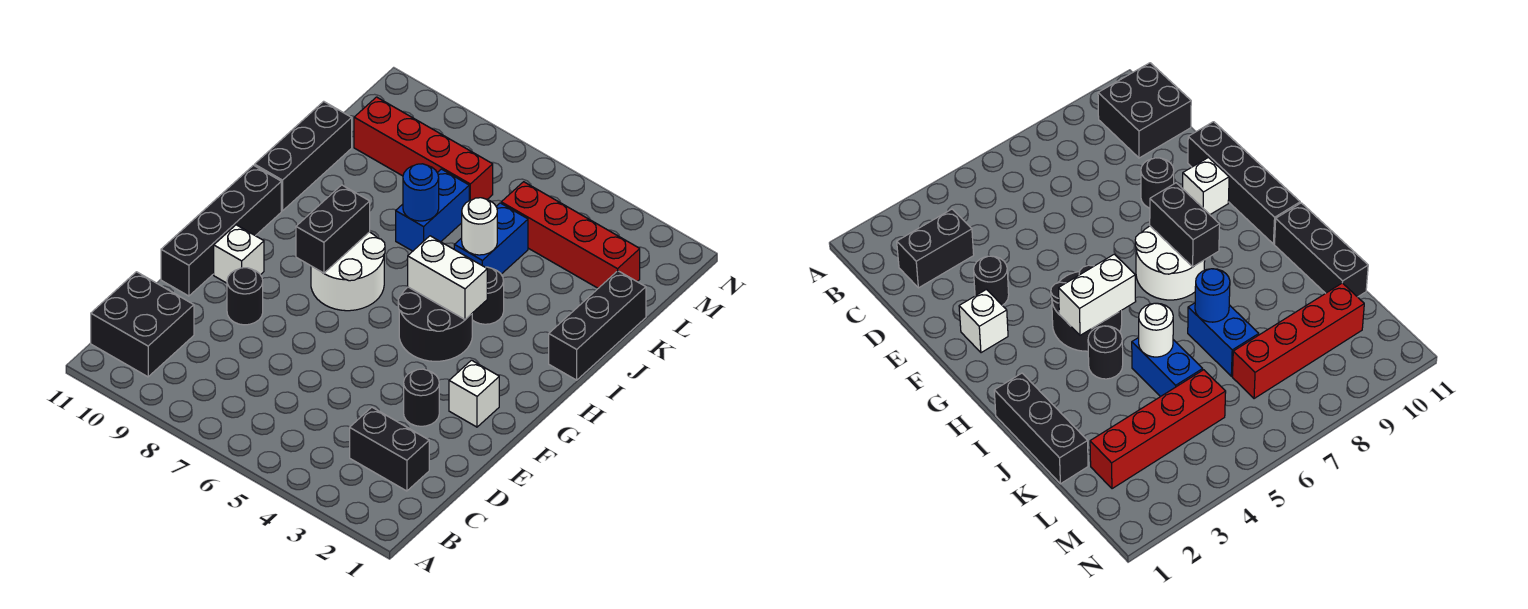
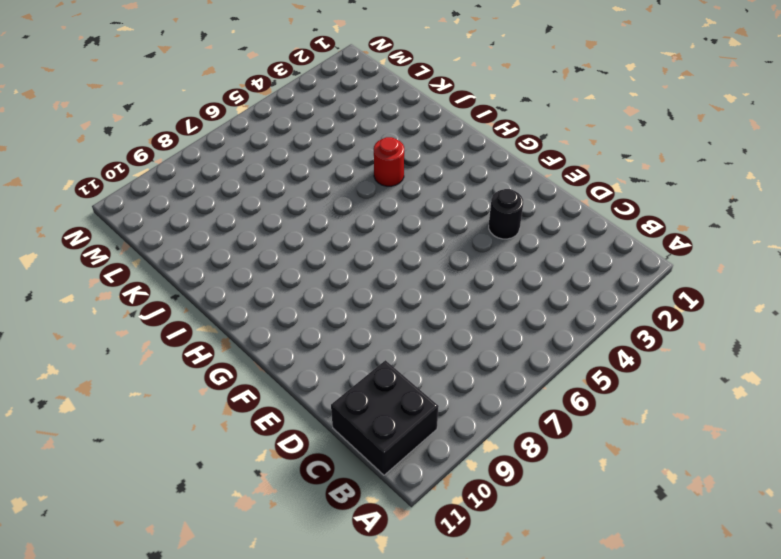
red 1x1 round brick [374,137,404,186] -> black 1x1 round brick [472,267,504,324]
none -> black 1x2 brick [350,407,429,491]
none -> black 1x1 round brick [227,268,263,325]
none -> black 1x4 brick [161,165,281,296]

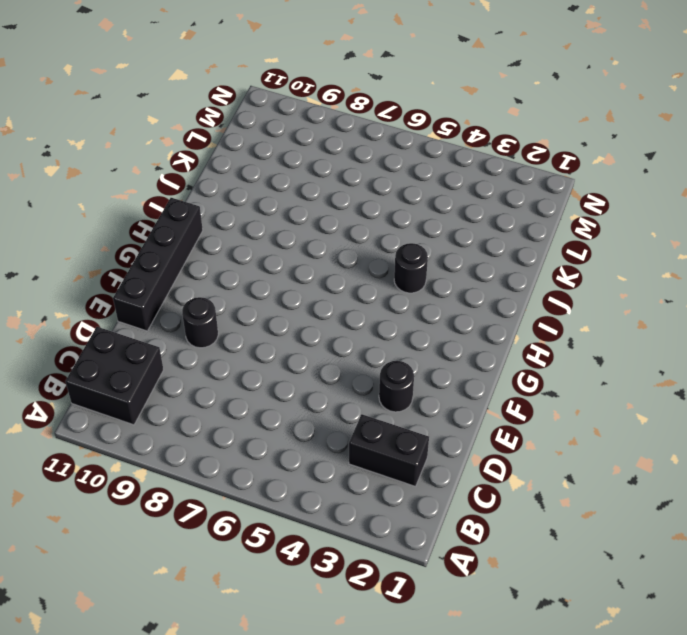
none -> white 1x1 brick [449,360,499,427]
none -> white 1x1 brick [214,225,264,283]
none -> black 2x2 round brick [398,287,472,361]

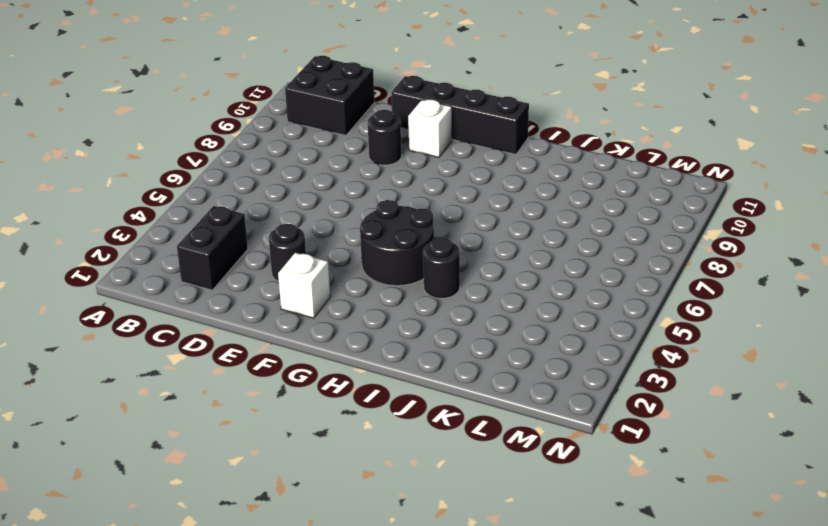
none -> white 2x2 round brick [311,232,385,311]
none -> black 1x3 brick [549,271,646,380]
none -> black 1x3 brick [255,101,352,211]

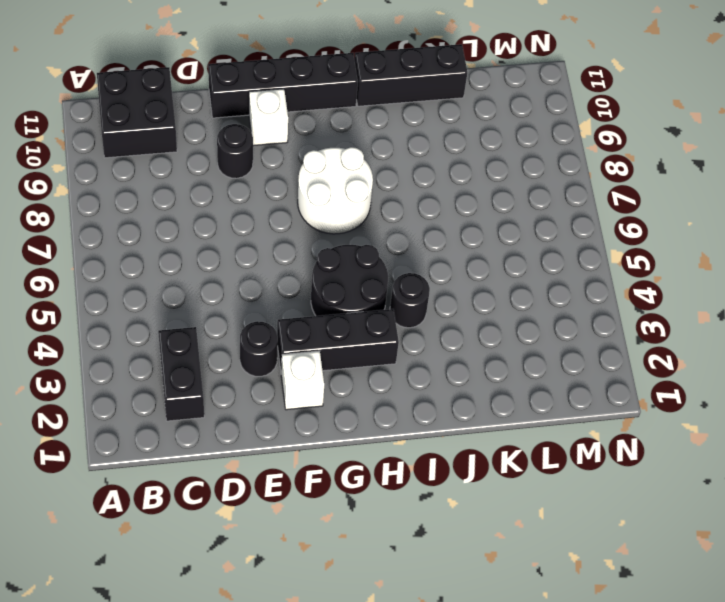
black 1x3 brick [277,309,399,371] -> black 1x3 brick moved to [549,271,646,380]
none -> blue 1x2 brick [454,203,528,274]
none -> blue 1x2 brick [396,169,469,251]
none -> red 1x4 brick [501,182,640,288]

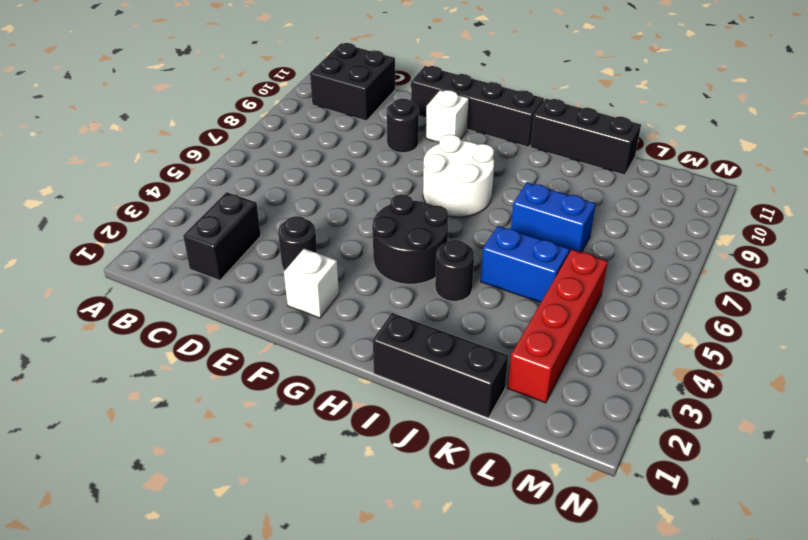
none -> red 1x4 brick [354,97,493,200]
none -> black 1x2 brick [296,185,370,273]
none -> white 1x2 brick [408,236,487,319]

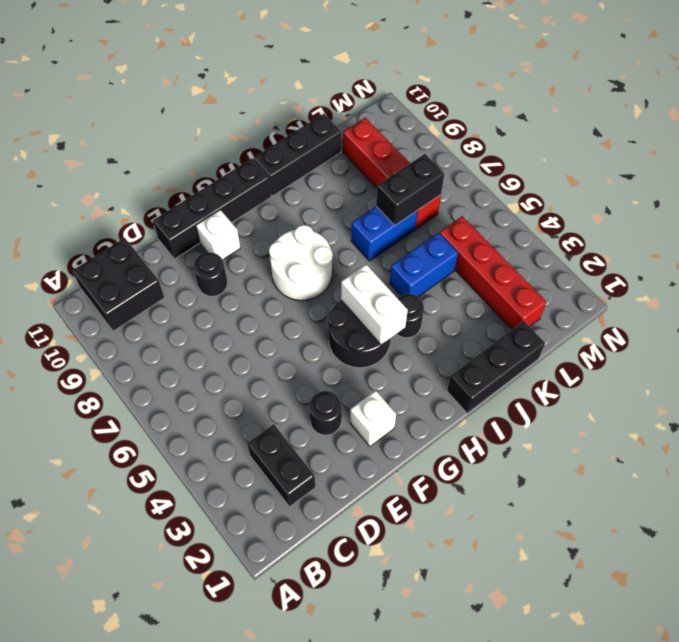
black 1x2 brick [376,154,444,225] -> black 1x2 brick moved to [296,185,370,273]
none -> white 1x1 round brick [462,198,497,255]
none -> blue 1x1 round brick [403,164,439,221]

